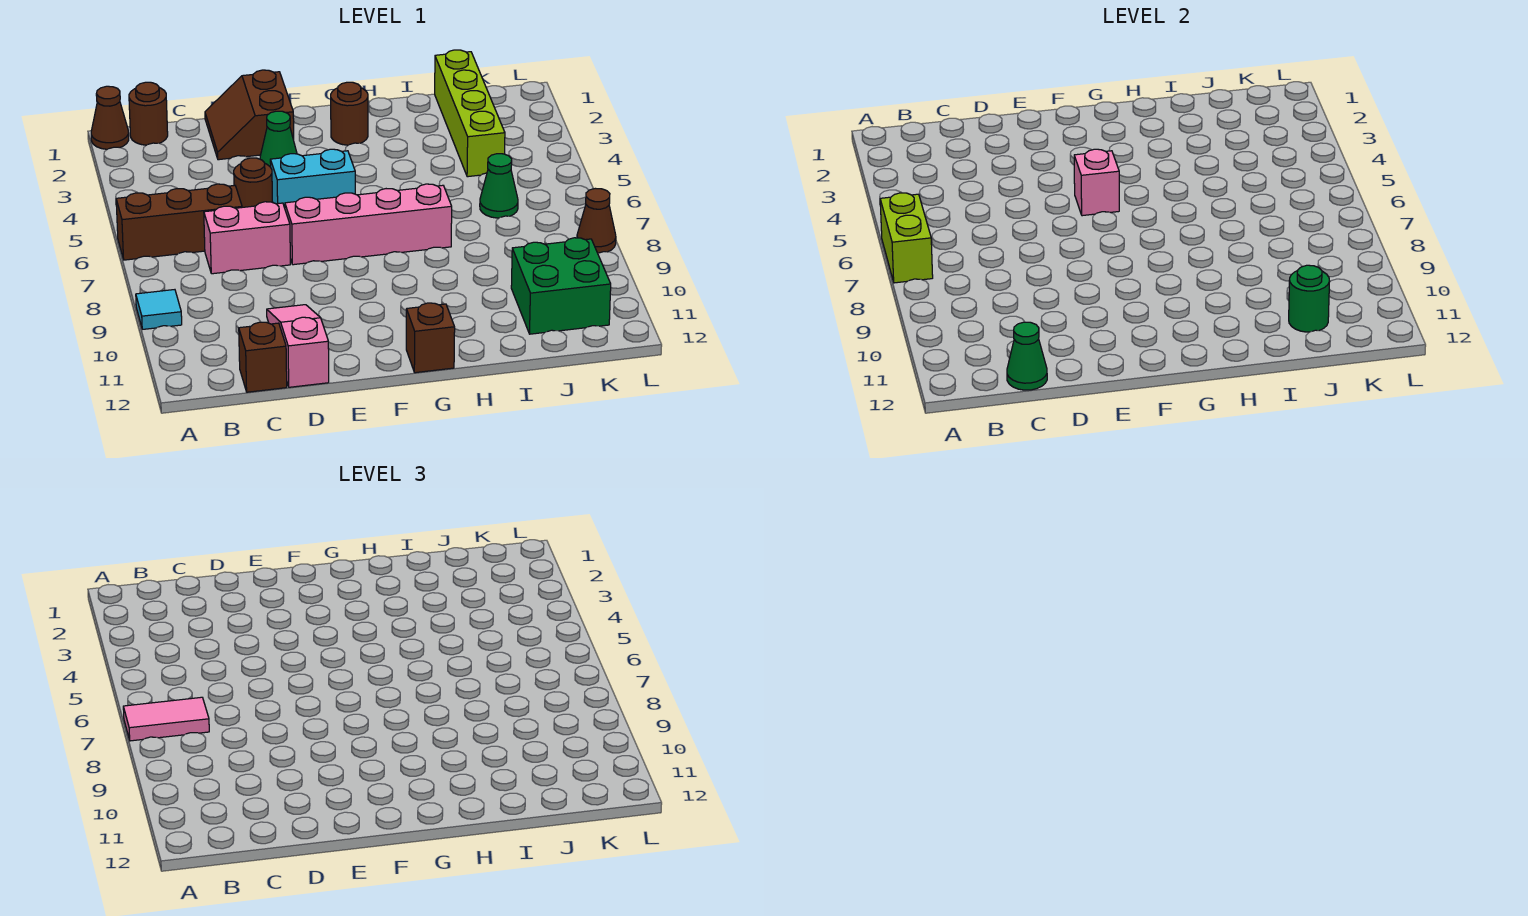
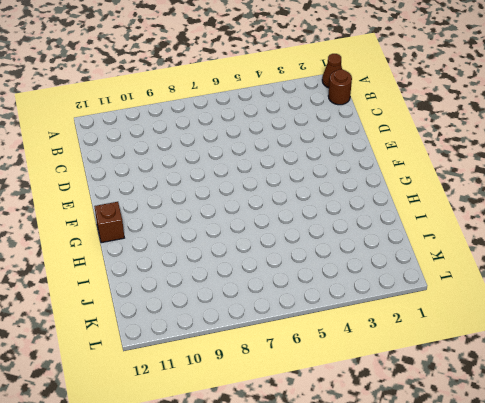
none -> brown 1x3 brick [116,184,242,260]
none -> cyan 1x1 tile [136,290,182,329]
none -> pink 1x2 brick [204,202,290,274]

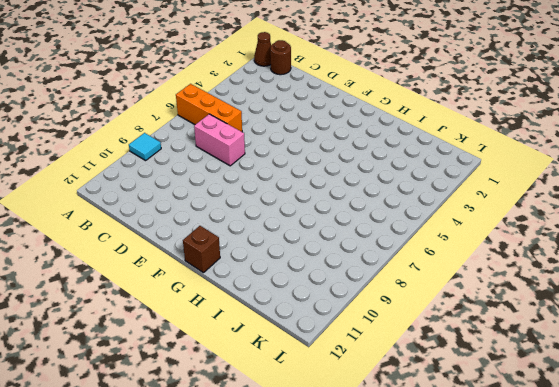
orange 1x3 brick [176,84,242,132] -> brown 1x3 brick [116,184,242,260]
none -> brown 1x1 brick [239,322,287,392]
none -> brown 2x2 slope [205,70,294,160]
none -> brown 1x1 round brick [234,158,272,207]

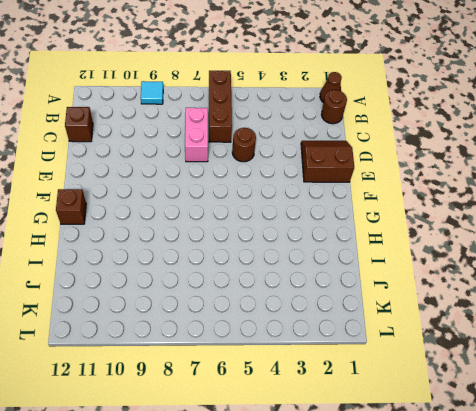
none -> pink 1x3 slope [267,305,329,387]
none -> green 1x1 cone [260,111,297,167]
none -> cyan 1x2 brick [270,149,355,208]

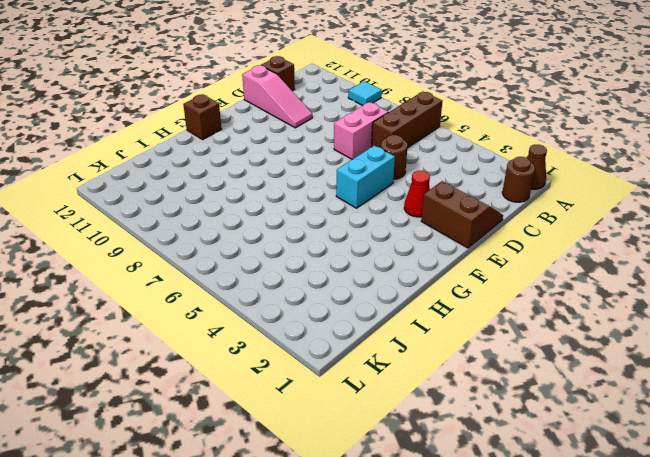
red 1x1 cone [404,171,430,217] -> green 1x1 cone [260,111,297,167]
none -> pink 1x4 brick [285,184,452,265]
none -> brown 1x1 round brick [331,82,368,145]
none -> lime 1x4 brick [435,50,505,177]

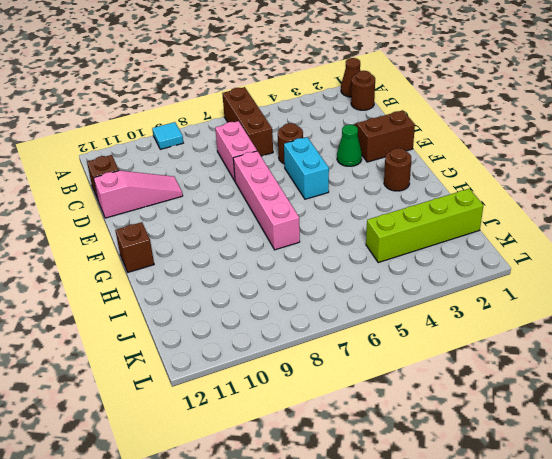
none -> green 1x1 cone [480,154,518,218]
none -> green 2x2 brick [511,238,611,334]
none -> brown 1x1 cone [577,188,616,253]

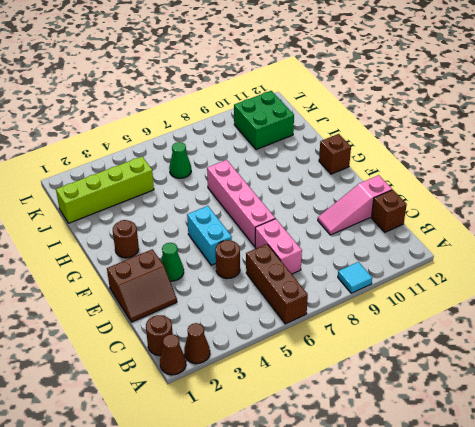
brown 1x1 cone [184,323,210,364] -> brown 1x1 cone moved to [577,188,616,253]
none -> lime 1x2 brick [880,193,933,283]
none -> green 1x1 cone [1007,322,1047,390]
none -> pink 1x1 brick [1074,149,1119,216]

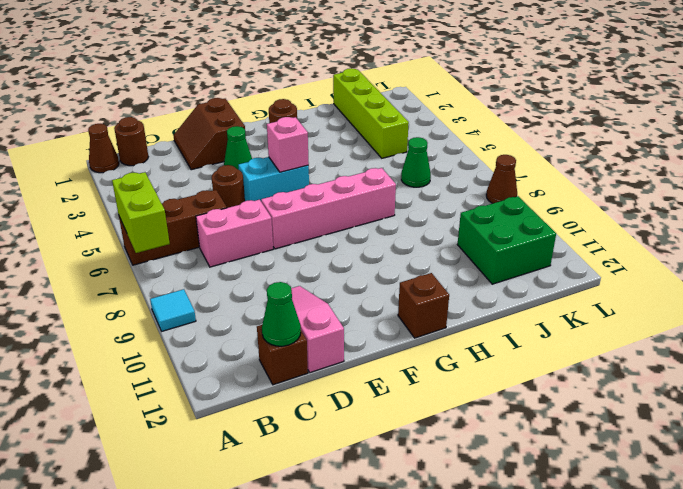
none -> green 1x1 round brick [1289,265,1329,332]
none -> pink 1x2 tile [123,697,209,741]

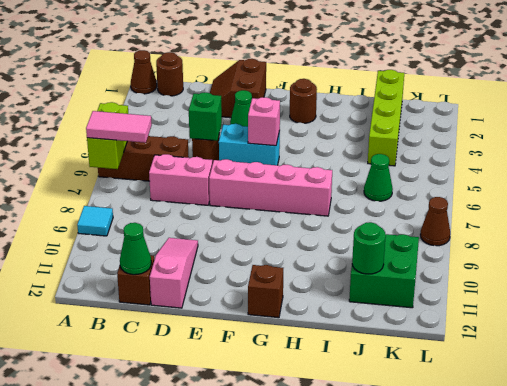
green 1x1 brick [189,92,222,141] -> none

